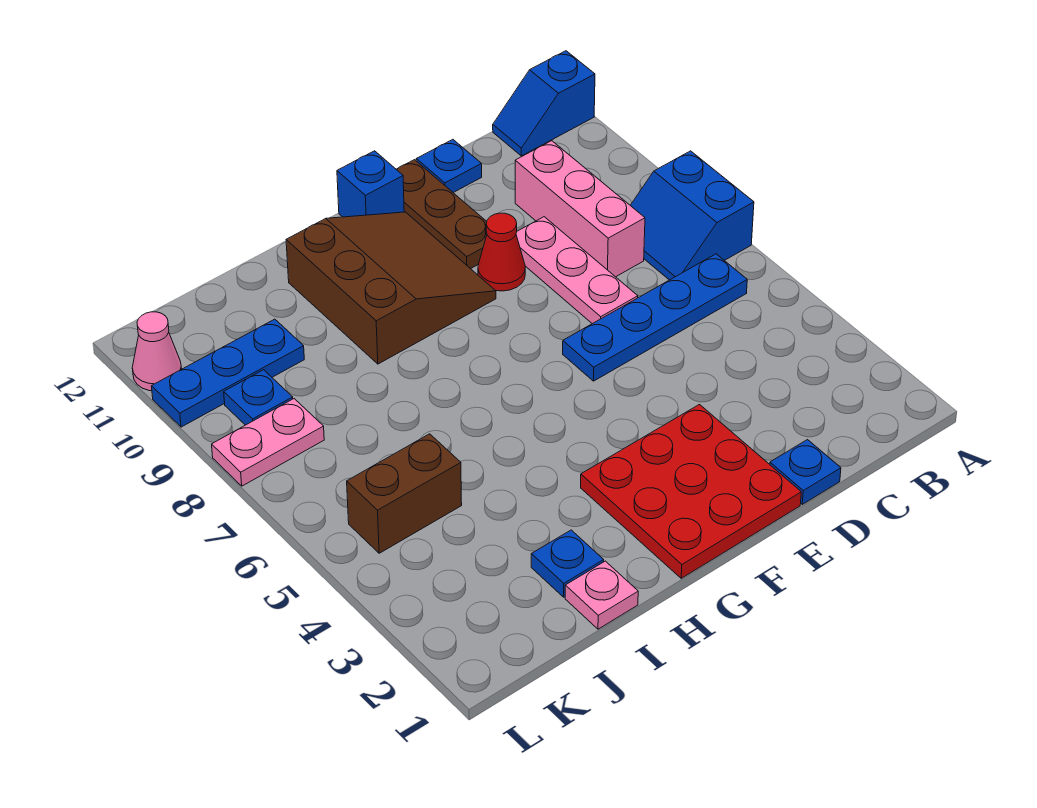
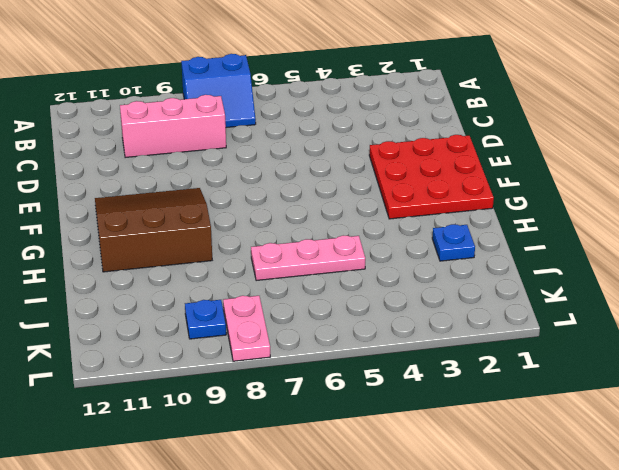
pink 1x3 plate [251,236,365,281] -> pink 1x3 plate moved to [516,217,638,324]
none -> blue 1x2 slope [493,51,595,156]
none -> blue 1x4 plate [563,254,747,381]
none -> blue 1x1 plate [770,440,841,504]

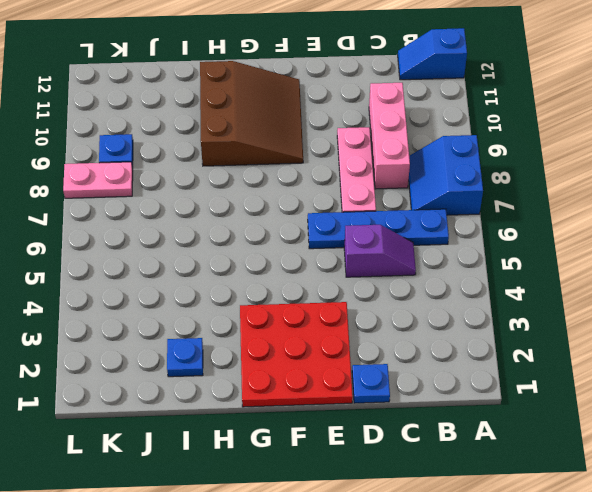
purple 1x2 slope [344,225,416,277] -> none
none -> blue 1x1 plate [416,140,482,193]
none -> red 1x1 cone [478,213,525,291]
none -> brown 1x3 plate [396,160,487,269]

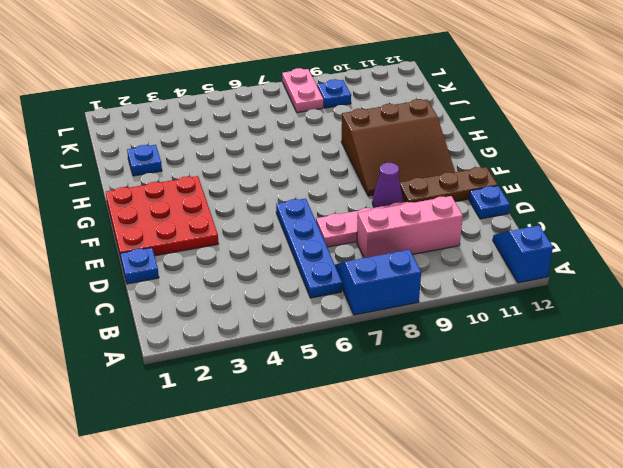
purple 1x1 cone [372,163,403,208] -> red 1x1 cone [478,213,525,291]
none -> blue 1x1 brick [337,151,404,217]
none -> pink 1x1 plate [565,561,638,629]
none -> brown 1x2 brick [347,434,462,553]

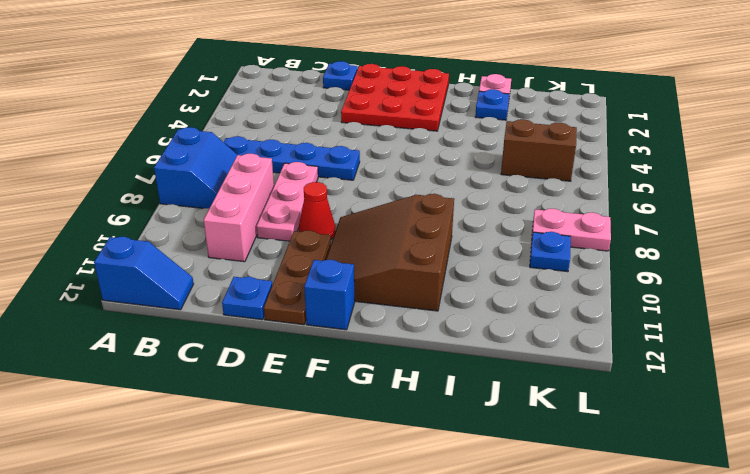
none -> blue 1x3 plate [152,319,304,427]
none -> pink 1x1 cone [132,312,182,391]

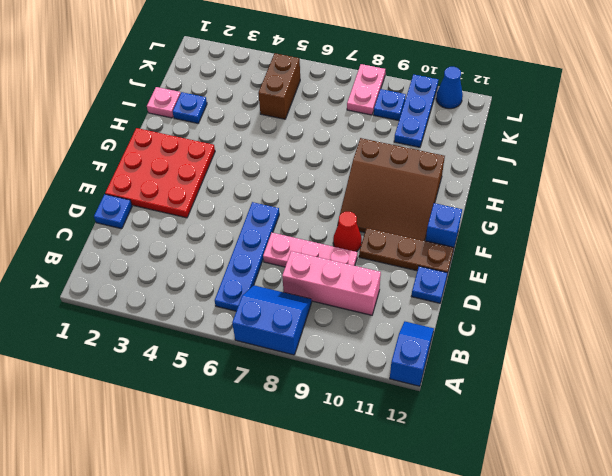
blue 1x1 cone [436,67,463,109] -> pink 1x1 cone [132,312,182,391]

